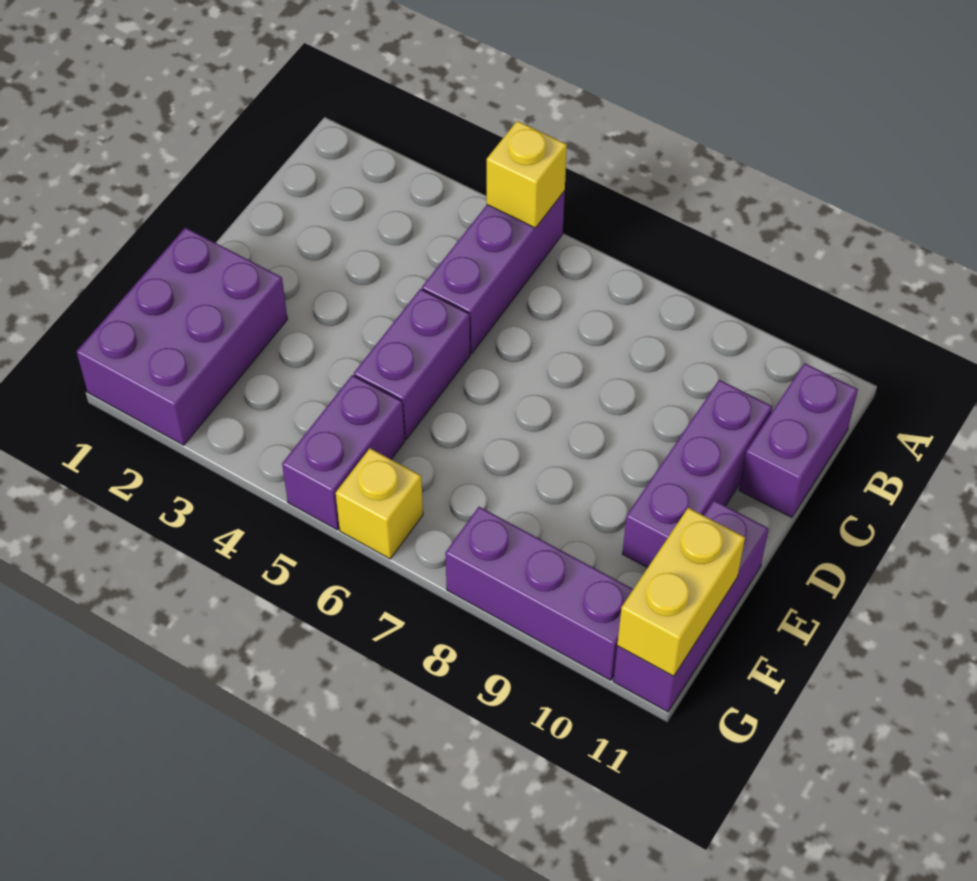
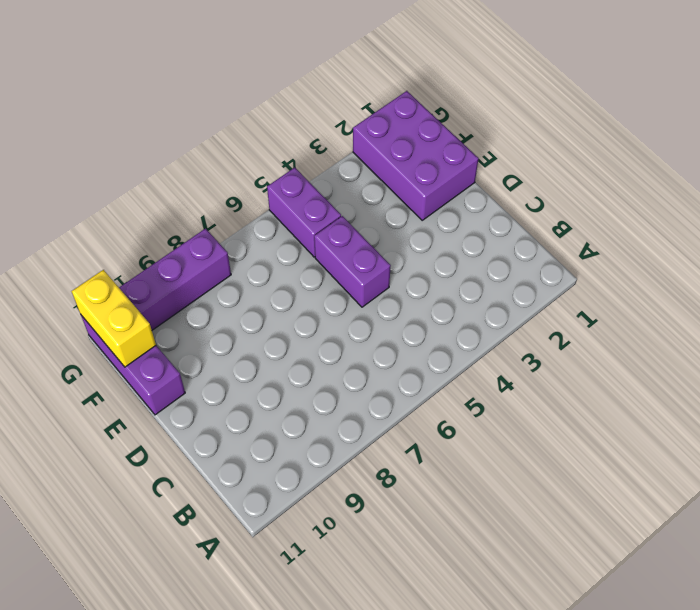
none -> purple 1x3 brick [422,191,565,353]
none -> purple 1x2 brick [739,363,858,517]

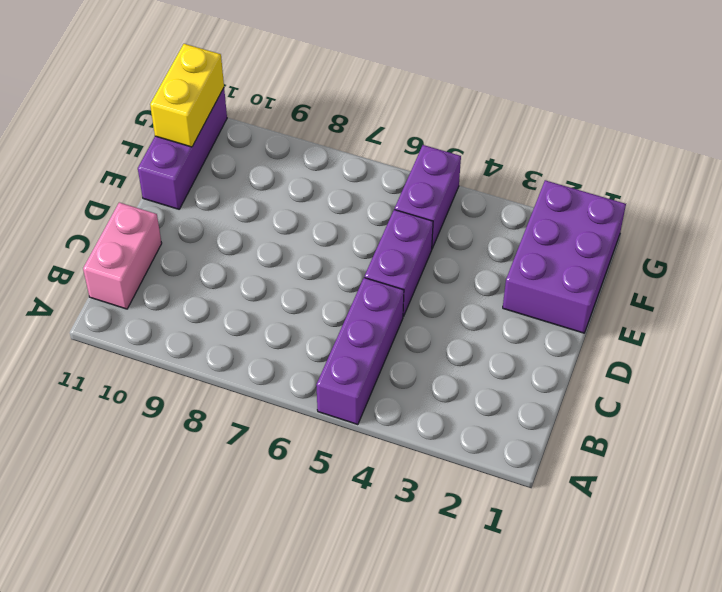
pink 1x2 brick [83,202,162,309] -> purple 1x2 brick [739,363,858,517]
none -> purple 1x3 brick [622,380,772,568]
none -> yellow 1x1 brick [336,448,423,559]

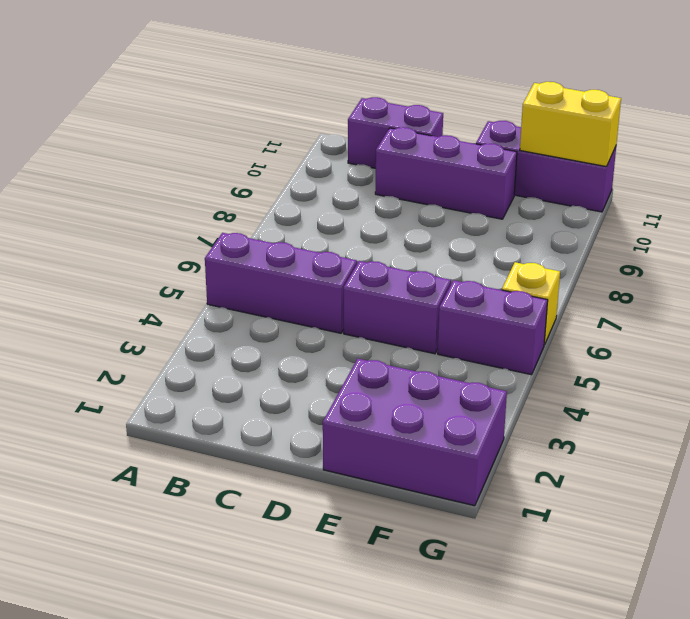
none -> purple 1x3 brick [445,507,633,680]
none -> yellow 1x1 brick [487,121,567,228]

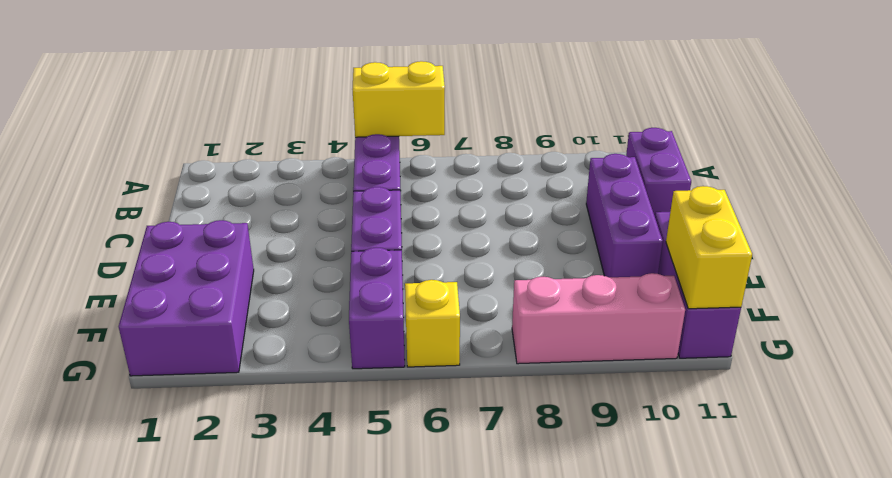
yellow 1x2 brick [353,61,445,137] -> yellow 1x1 brick [487,121,567,228]
pink 1x3 brick [512,273,685,364] -> purple 1x3 brick [445,507,633,680]

